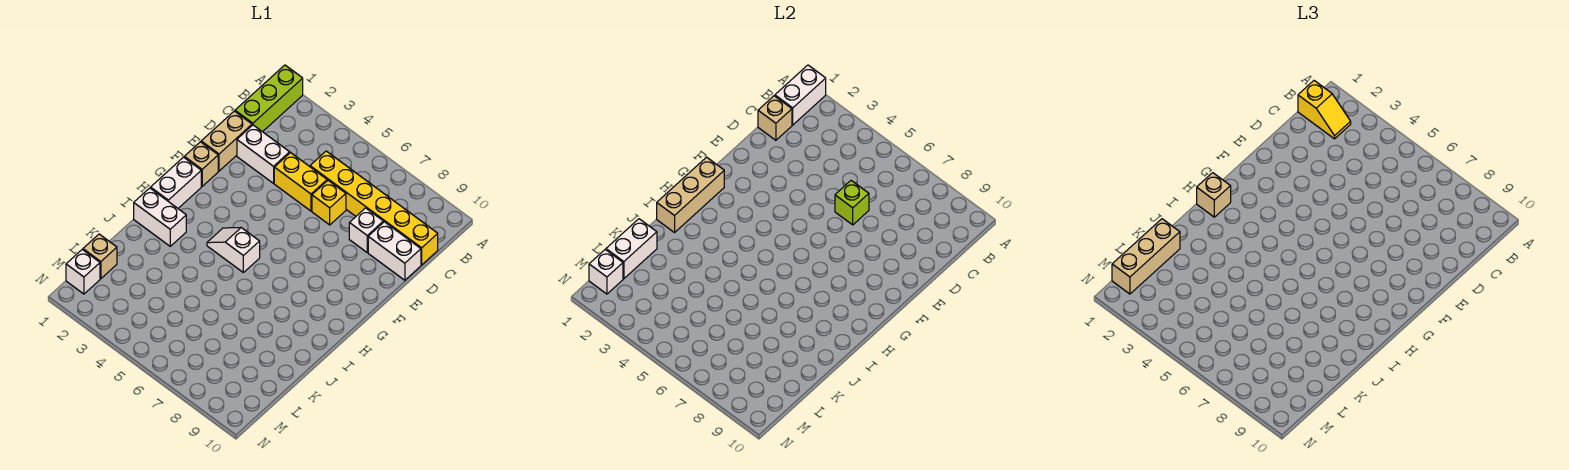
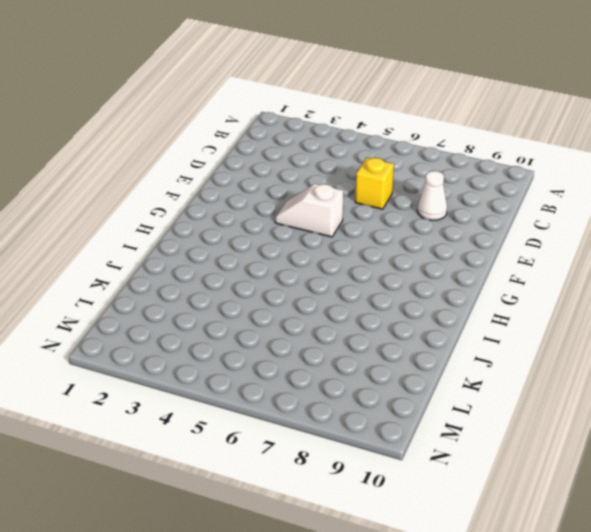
white 1x1 cone [417,171,447,220] -> white 1x1 brick [349,208,383,252]
white 1x2 slope [275,184,344,237] -> white 1x2 slope moved to [207,227,260,272]
none -> lime 1x3 brick [235,65,303,132]
none -> yellow 1x6 brick [310,151,438,265]
none -> tan 1x2 brick [201,111,252,171]

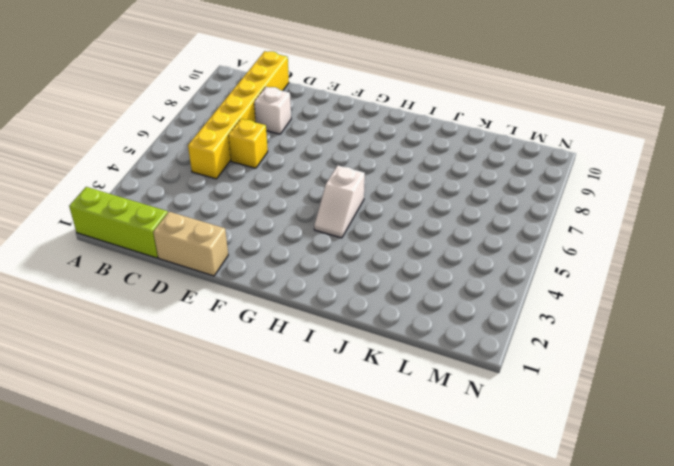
none -> white 1x2 brick [237,125,290,183]
none -> yellow 1x2 brick [274,153,327,211]
none -> white 1x2 brick [368,222,421,280]

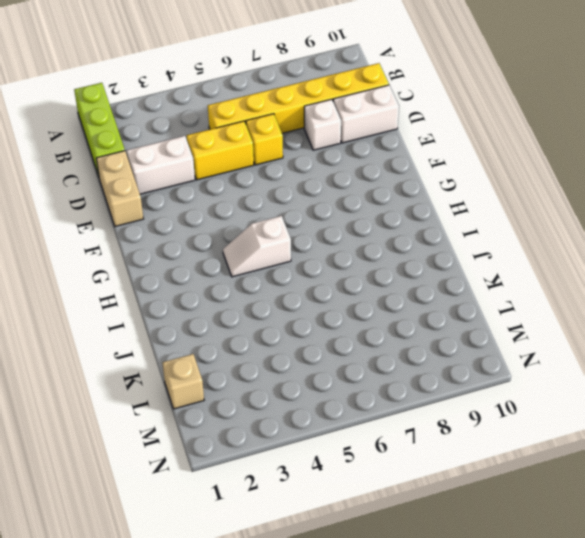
none -> tan 1x1 brick [184,142,218,186]
none -> white 1x2 brick [151,157,201,208]
none -> white 1x2 brick [134,188,186,246]

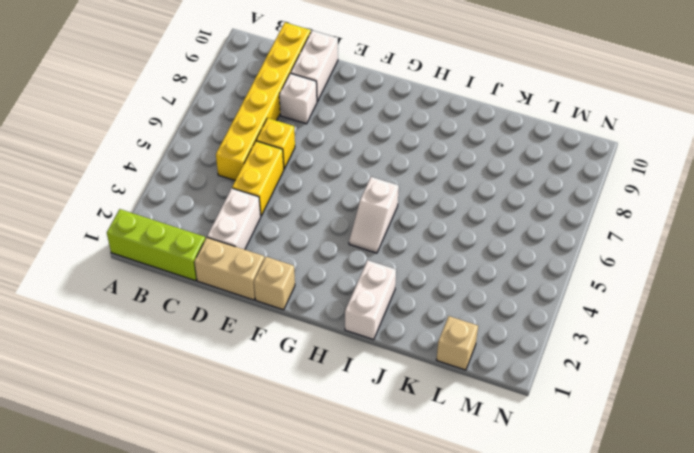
none -> white 1x2 brick [151,157,201,208]
none -> white 1x1 brick [66,250,100,294]
none -> white 1x2 brick [775,65,826,125]

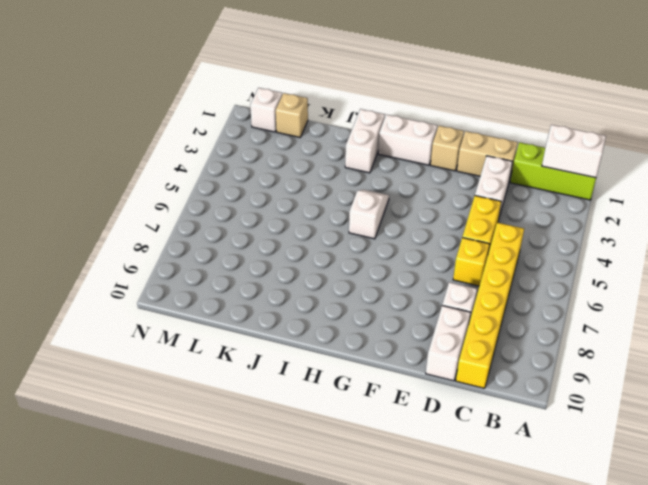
none -> tan 1x1 brick [758,96,792,140]
none -> lime 1x1 brick [835,181,869,225]
none -> tan 1x3 brick [657,157,724,233]

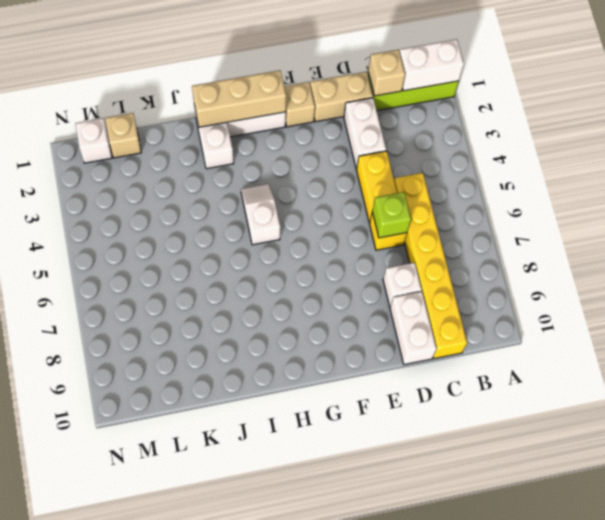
none -> white 1x2 brick [606,219,657,279]
none -> white 1x1 brick [589,250,623,294]
none -> yellow 1x2 slope [1298,81,1351,139]

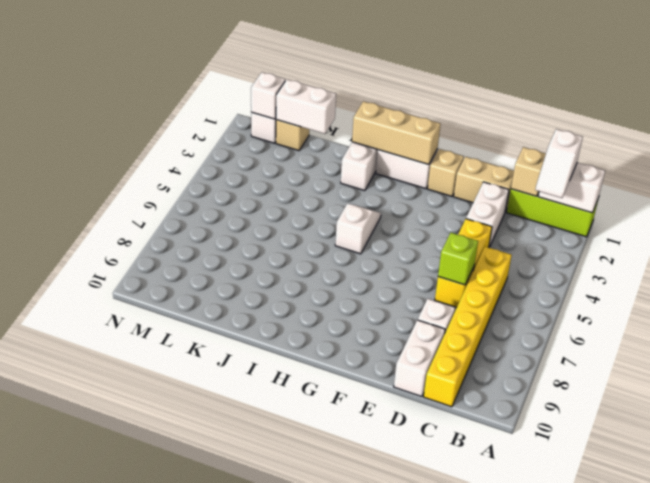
white 1x2 slope [535,129,583,198] -> yellow 1x2 slope [1298,81,1351,139]
none -> tan 1x1 brick [1197,173,1231,217]
none -> tan 1x3 brick [1112,219,1180,294]

